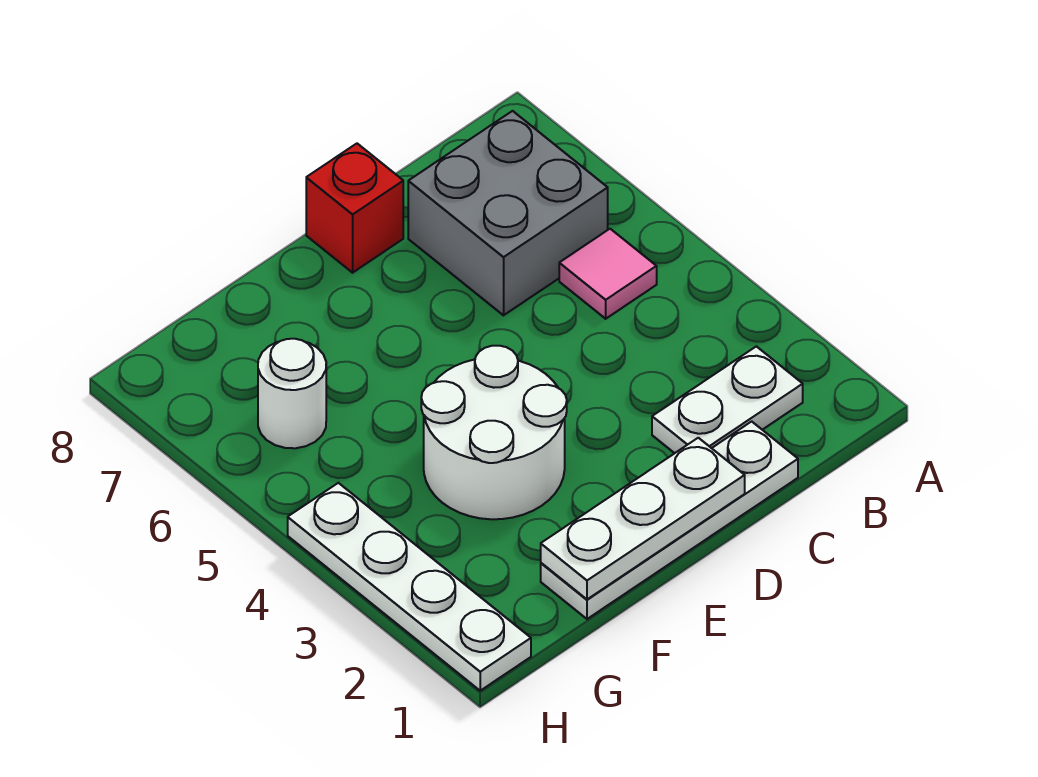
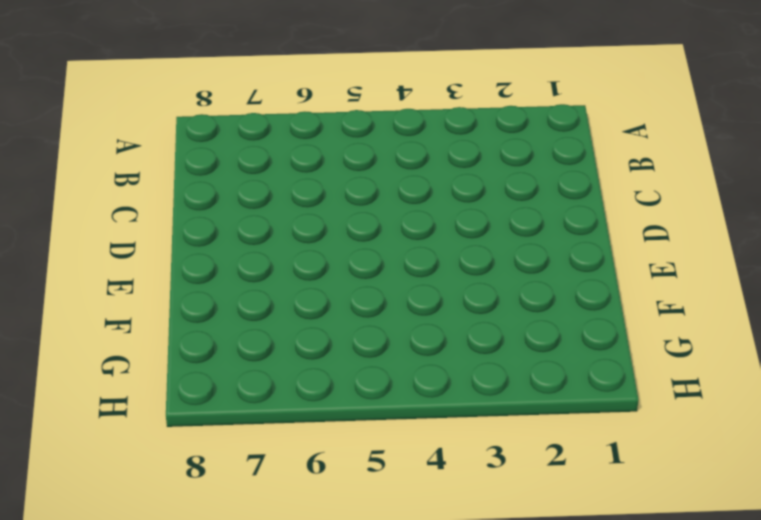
none -> white 1x2 plate [652,346,803,453]
none -> pink 1x1 tile [559,229,657,319]

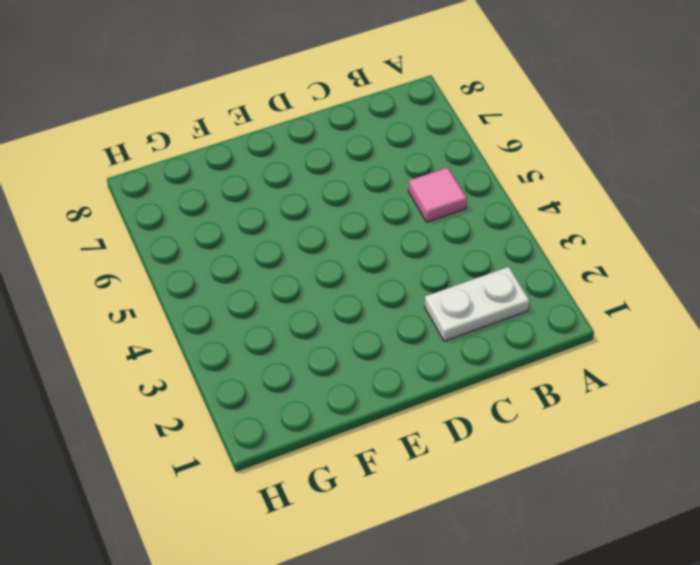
none -> grey 2x2 brick [408,111,608,315]
none -> white 1x4 plate [541,421,798,619]

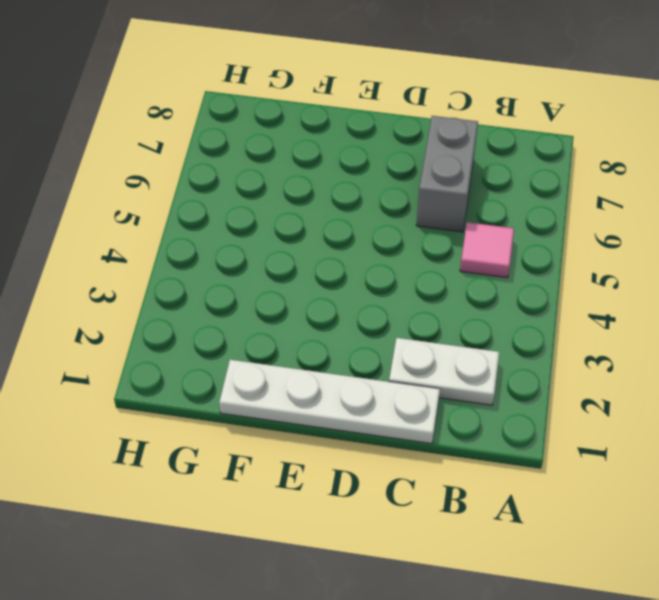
grey 1x2 brick [416,116,478,232] -> grey 2x2 brick [408,111,608,315]
none -> red 1x1 brick [306,144,403,273]
none -> white 2x2 round brick [421,346,567,519]

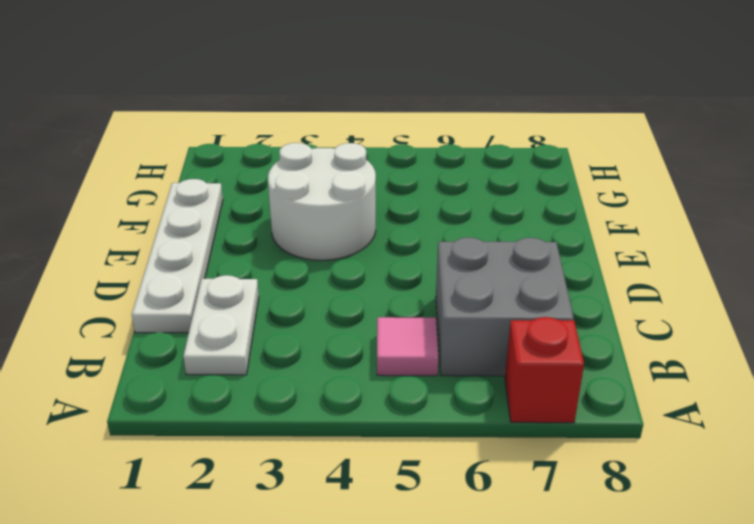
red 1x1 brick [505,317,584,423] -> red 1x1 brick moved to [306,144,403,273]
none -> white 1x1 round brick [258,339,326,448]
none -> white 1x4 plate [288,483,531,691]

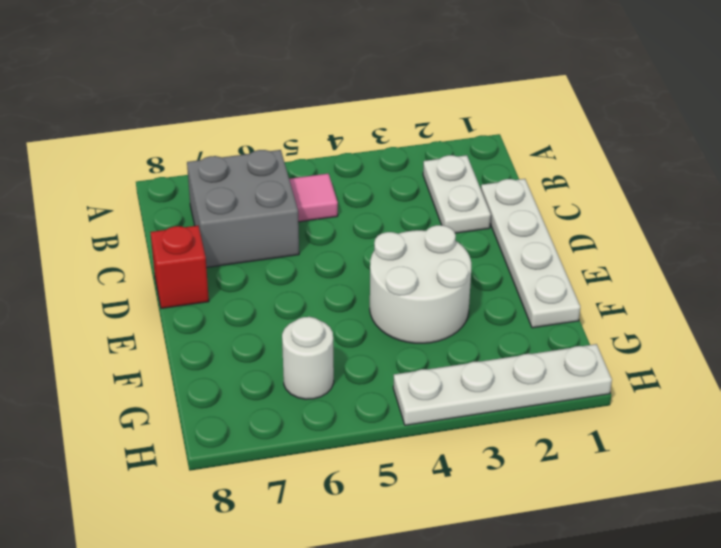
none -> white 1x3 plate [541,438,745,599]

